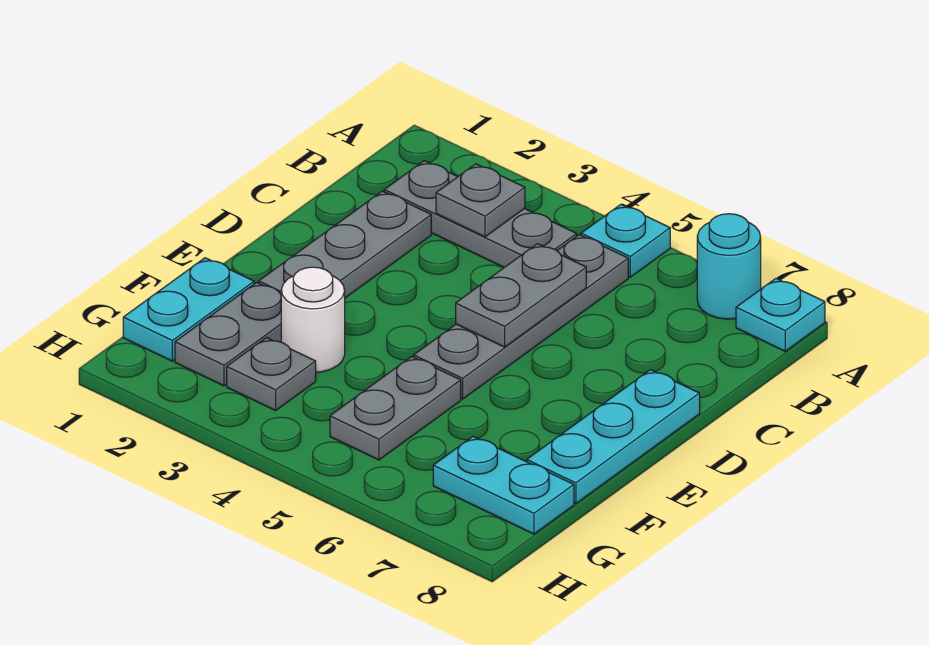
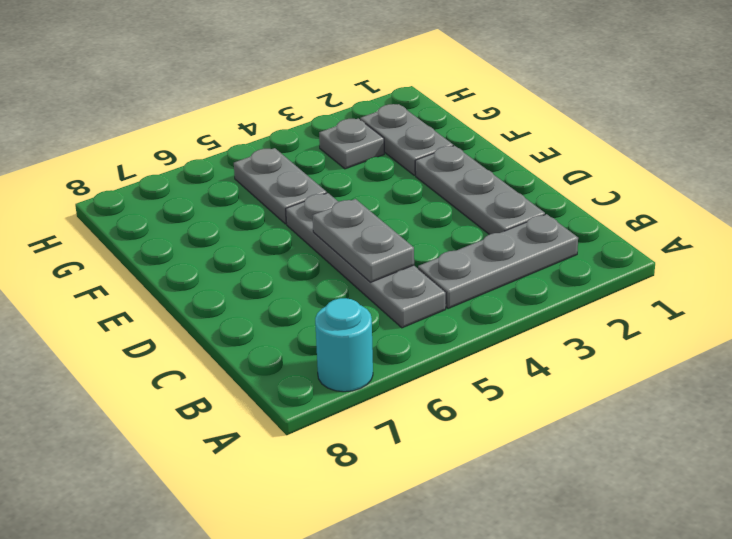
none -> cyan 1x1 plate [581,204,670,277]
none -> cyan 1x1 plate [736,278,825,351]
none -> cyan 1x3 plate [527,370,700,504]

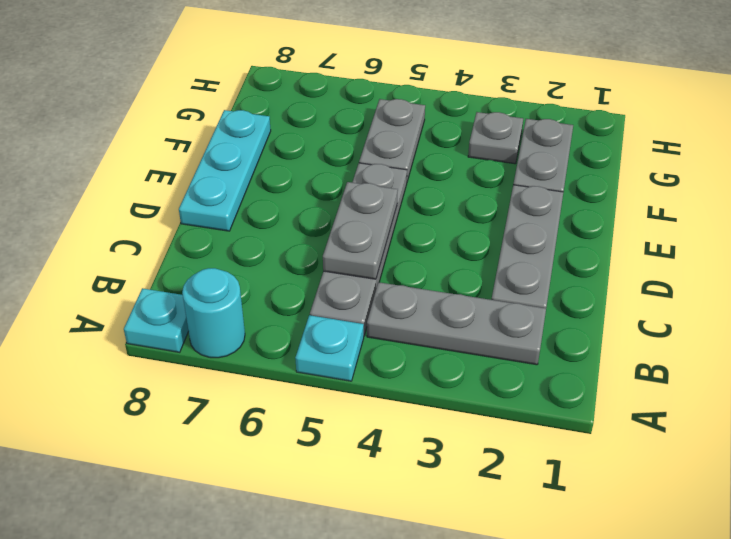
none -> cyan 1x2 plate [123,258,254,361]
none -> white 1x1 round brick [281,267,345,372]
none -> cyan 1x2 plate [433,436,574,534]

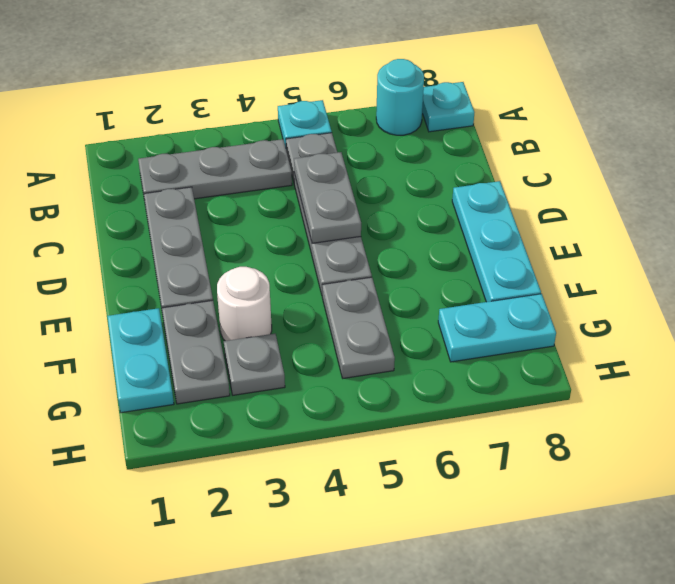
none -> grey 1x1 plate [436,164,525,237]

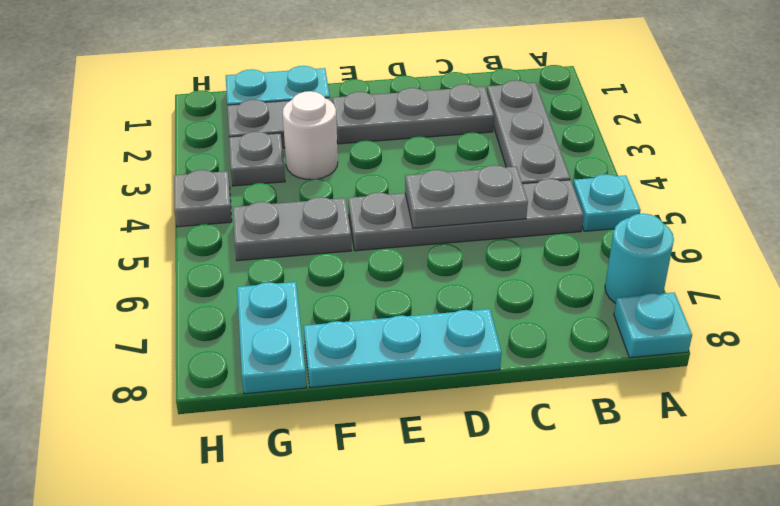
grey 1x1 plate [174,170,232,227] -> grey 1x1 plate moved to [436,164,525,237]

